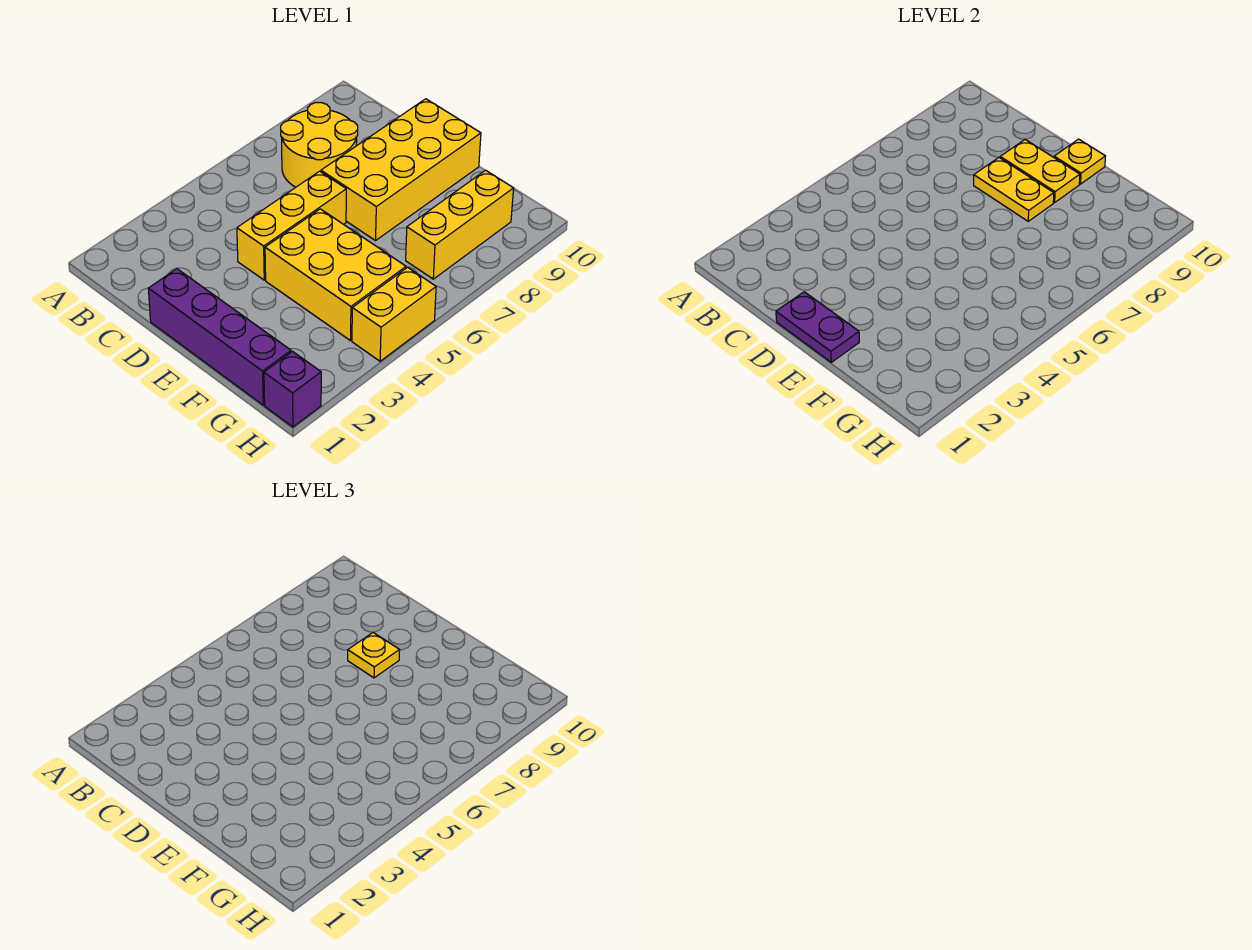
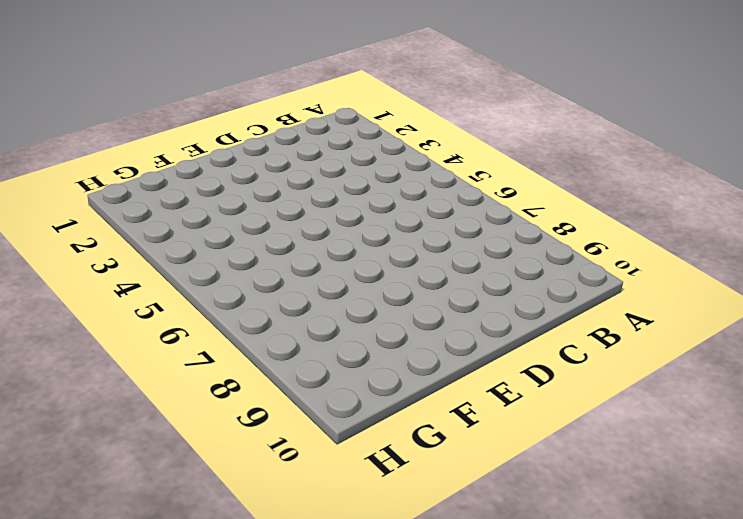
none -> yellow 2x2 round brick [281,103,358,187]
none -> purple 1x4 brick [148,269,291,405]
none -> yellow 1x3 brick [237,171,346,280]

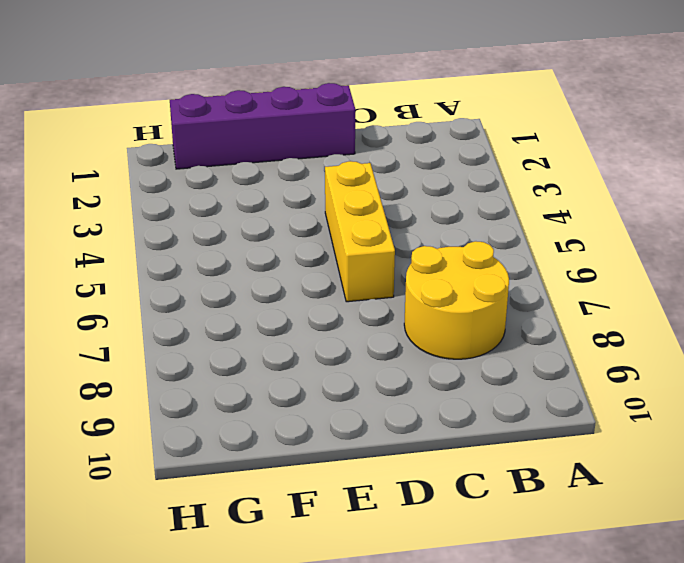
none -> yellow 2x4 brick [321,99,481,241]
none -> yellow 2x3 brick [265,209,406,340]
none -> yellow 1x3 brick [406,170,514,279]

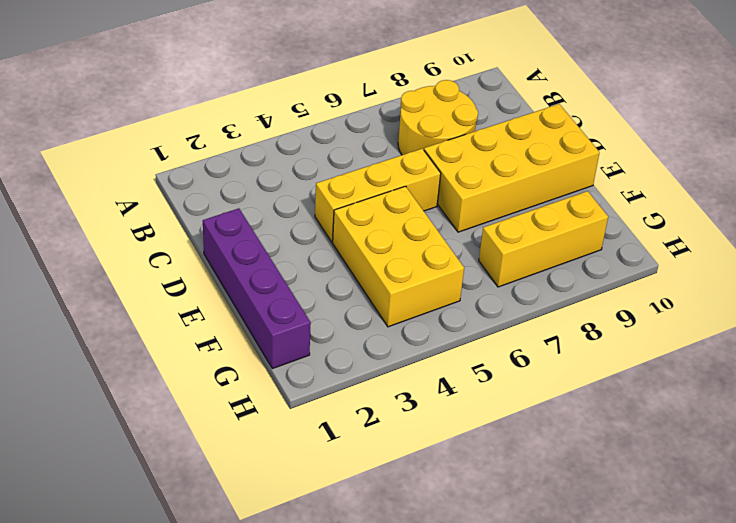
none -> purple 1x1 brick [264,352,321,427]
none -> yellow 1x2 brick [352,267,436,361]
none -> purple 1x2 plate [776,292,859,362]

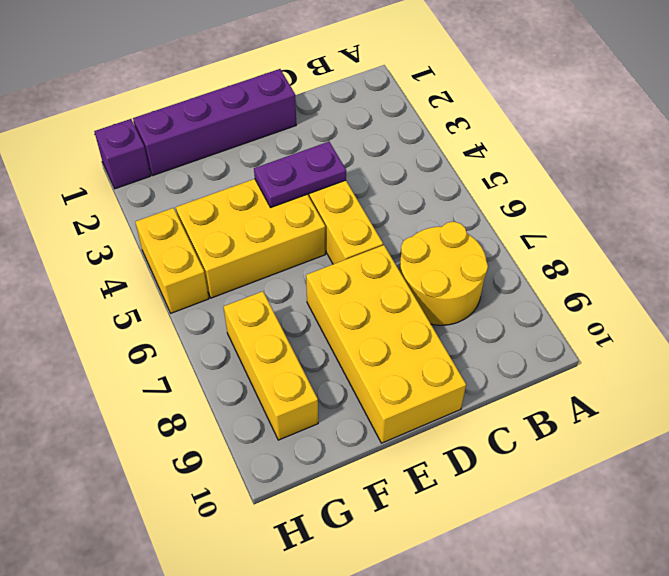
purple 1x2 plate [254,142,346,208] -> purple 1x2 plate moved to [776,292,859,362]
none -> yellow 1x2 plate [974,158,1054,221]
none -> yellow 1x2 plate [1000,140,1080,202]
none -> yellow 1x1 plate [1054,139,1105,184]

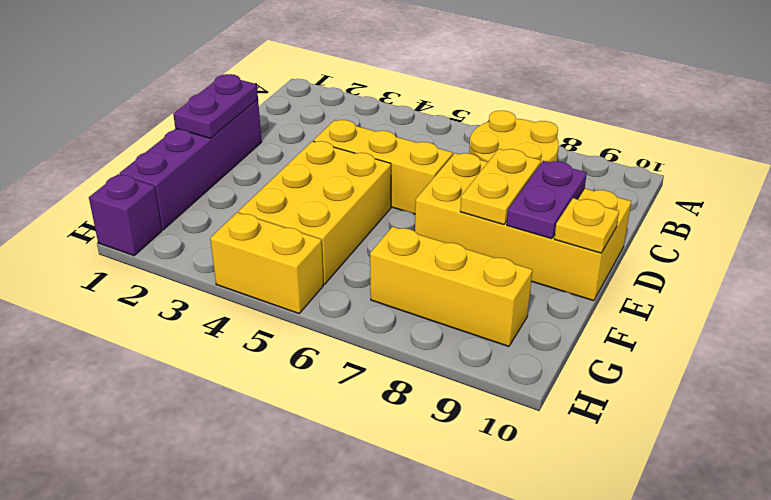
purple 1x2 plate [507,161,587,239] -> yellow 1x2 plate [1000,140,1080,202]
none -> yellow 1x1 plate [348,633,400,678]

